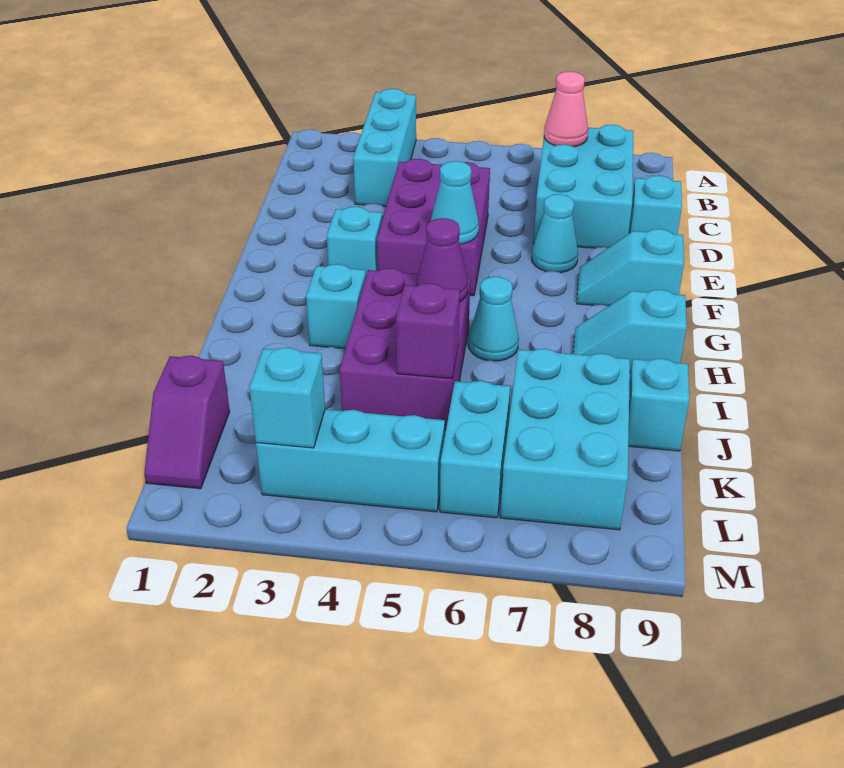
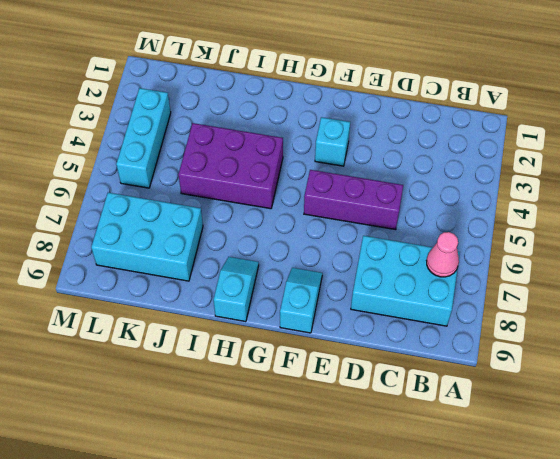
purple 1x3 brick [304,170,403,230] -> purple 2x3 brick [377,159,490,296]
none -> cyan 1x3 brick [353,89,416,207]
none -> cyan 1x1 brick [629,175,682,234]
none -> cyan 1x1 cone [532,194,578,273]

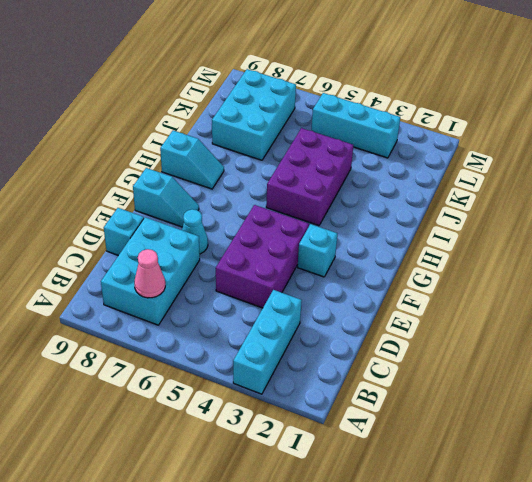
none -> cyan 1x1 brick [306,264,366,349]
none -> cyan 1x1 cone [469,277,519,361]
none -> cyan 1x1 brick [628,358,689,451]

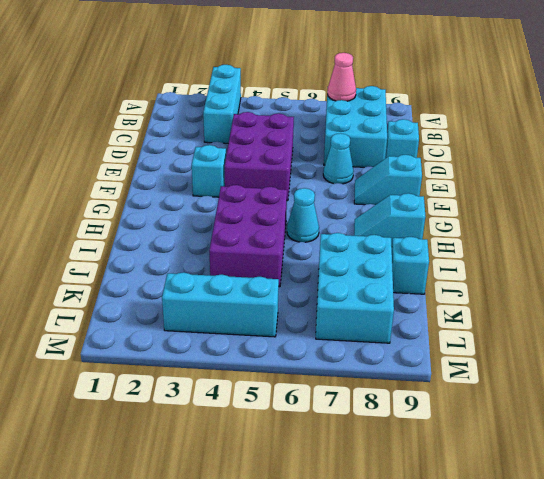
none -> cyan 1x1 brick [306,264,366,349]
none -> purple 1x2 slope [144,356,230,489]
none -> cyan 1x2 brick [440,381,510,518]

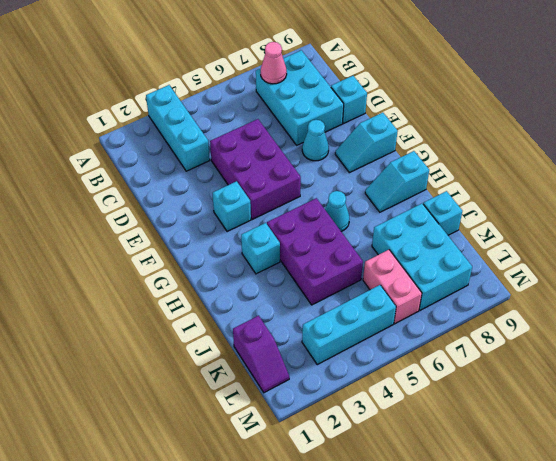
pink 1x2 brick [363,250,422,324] -> cyan 1x2 brick [440,381,510,518]
none -> cyan 1x1 cone [431,161,479,244]
none -> purple 1x1 cone [417,218,468,302]
none -> purple 1x1 brick [396,283,460,379]

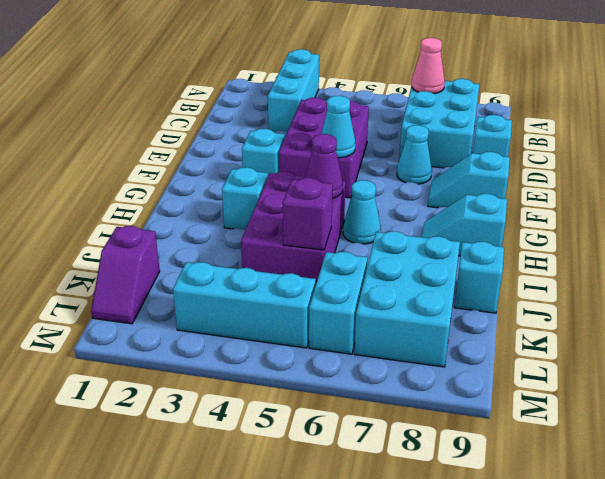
none -> cyan 1x1 brick [249,348,325,448]

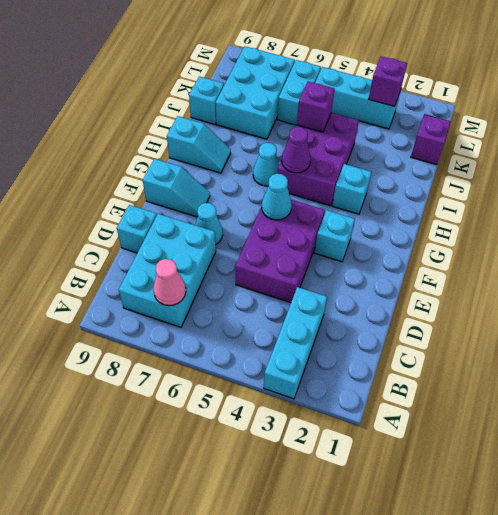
purple 1x1 brick [369,56,407,106] -> cyan 1x1 brick [249,348,325,448]

